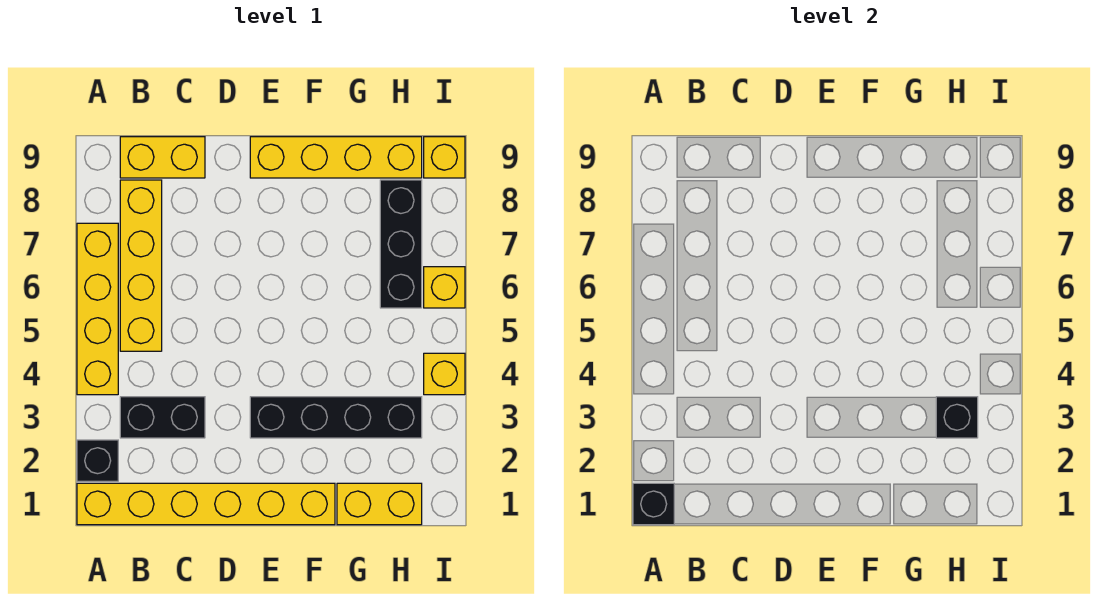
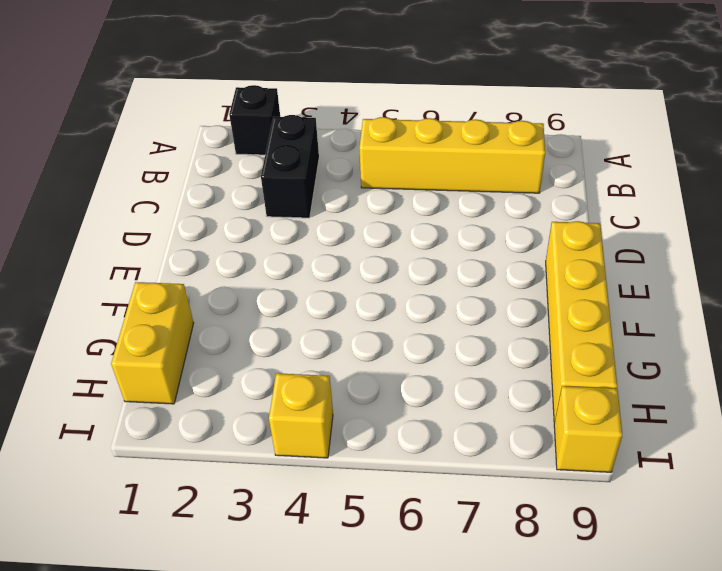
none -> yellow 1x6 brick [77,483,335,525]
none -> yellow 1x4 brick [77,223,118,395]
none -> yellow 1x2 brick [120,137,205,178]

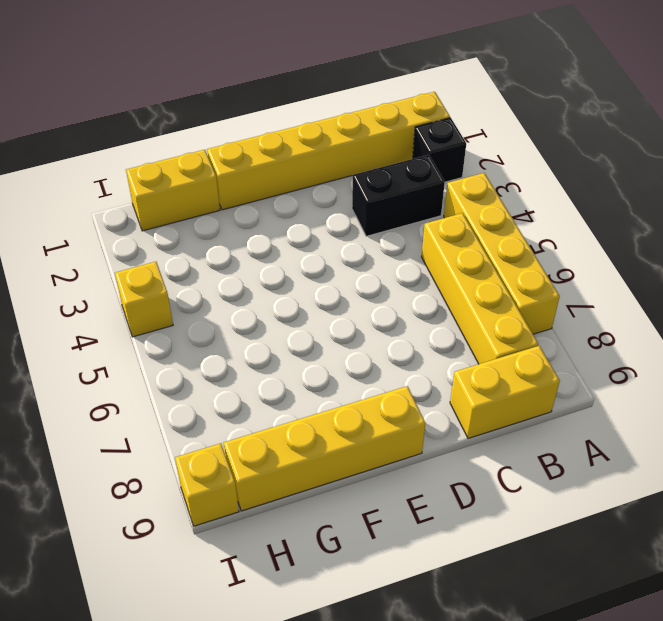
none -> black 1x4 brick [250,397,422,438]
none -> black 1x3 brick [380,180,422,308]
none -> yellow 1x1 brick [424,267,465,308]

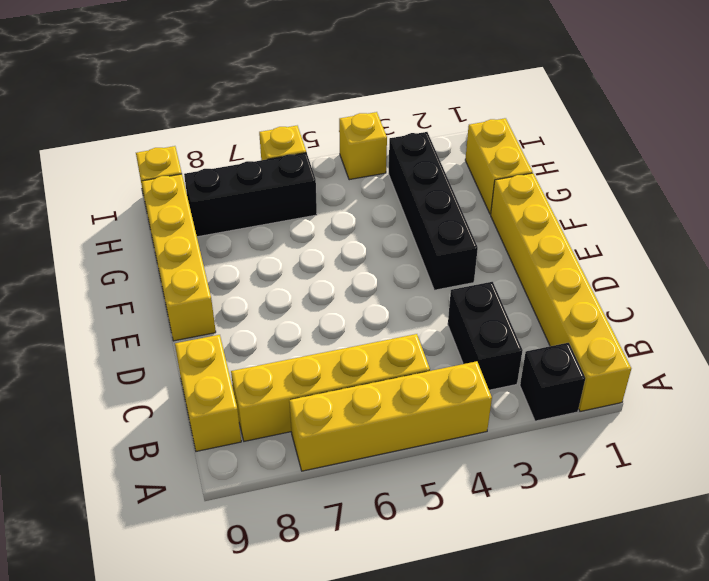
none -> black 1x1 brick [633,483,674,525]
none -> black 1x1 brick [936,397,978,438]

